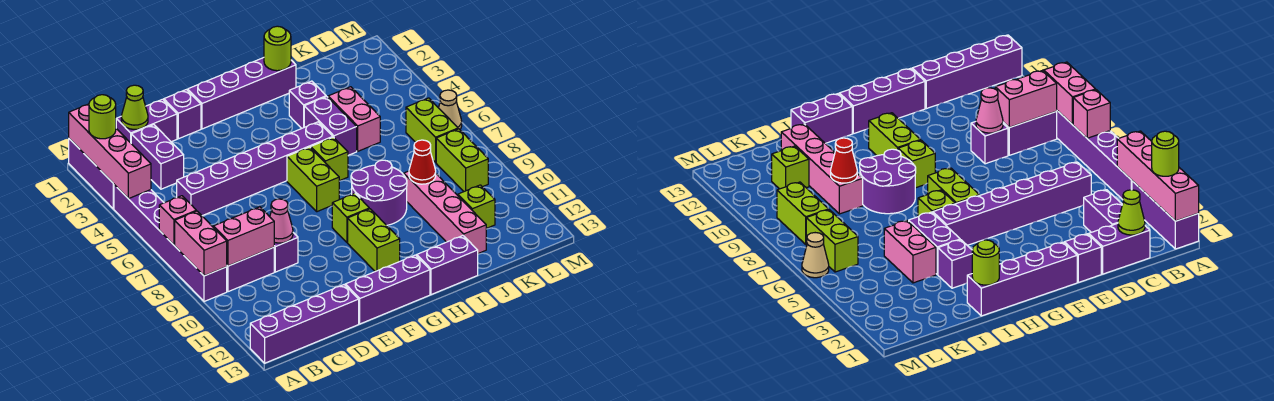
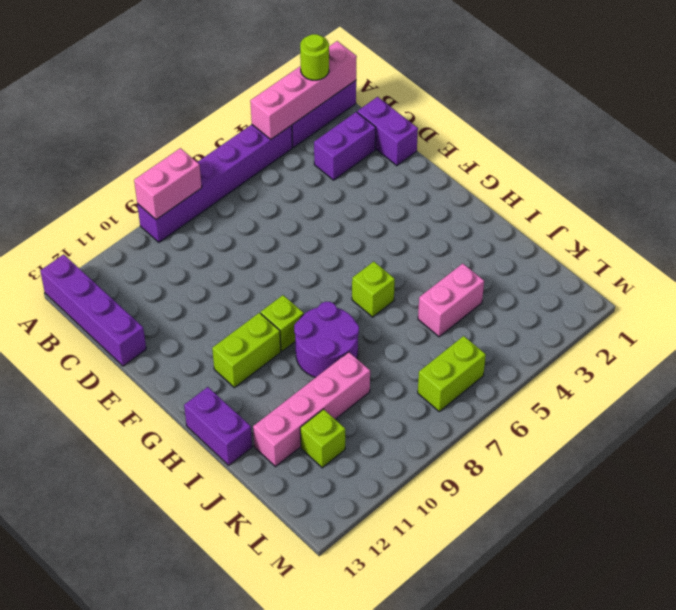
none -> purple 1x2 brick [227,247,274,292]
none -> purple 1x6 brick [177,122,333,216]
none -> purple 1x1 brick [274,233,298,272]
none -> purple 1x1 brick [164,90,201,139]

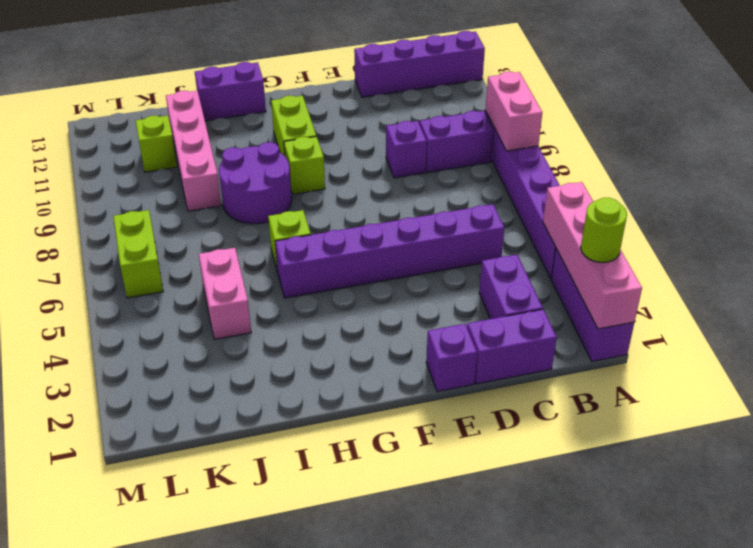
none -> purple 1x3 brick [345,255,430,324]
none -> purple 1x4 brick [188,58,296,129]
none -> lime 1x2 brick [287,147,339,212]
none -> purple 1x1 brick [289,81,326,128]

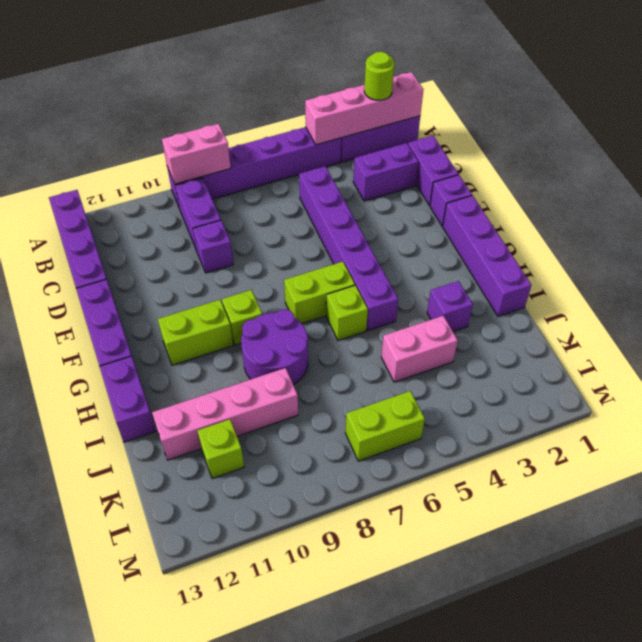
none -> purple 1x2 brick [304,97,357,155]
none -> lime 1x2 brick [436,129,488,191]
none -> tan 1x1 cone [439,90,462,129]
none -> pink 1x1 brick [159,196,196,245]

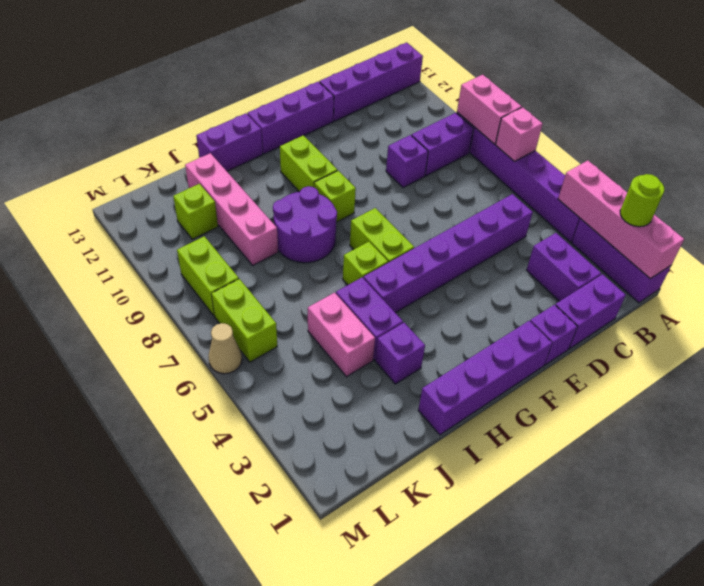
none -> pink 1x2 brick [213,207,274,266]
none -> lime 1x1 cone [121,85,148,129]
none -> pink 1x1 cone [270,199,293,243]
none -> lime 1x1 round brick [264,26,291,71]

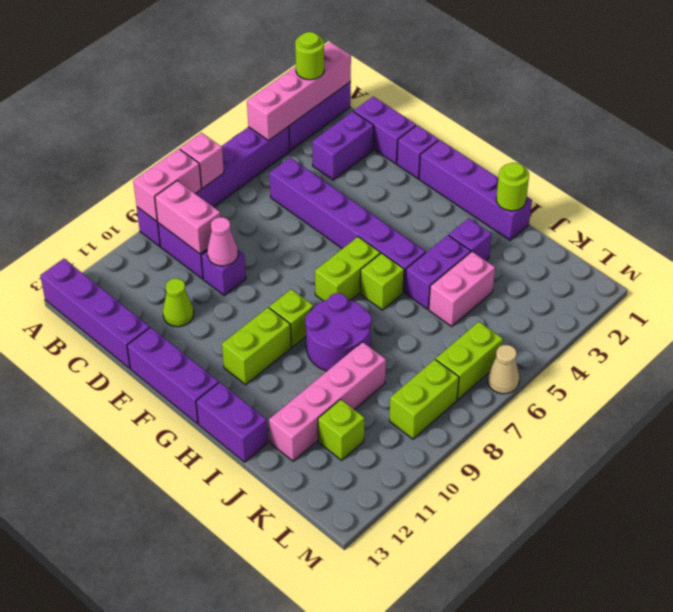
lime 1x1 cone [163,279,194,327] -> lime 1x1 cone moved to [121,85,148,129]
none -> red 1x1 cone [409,140,436,184]

